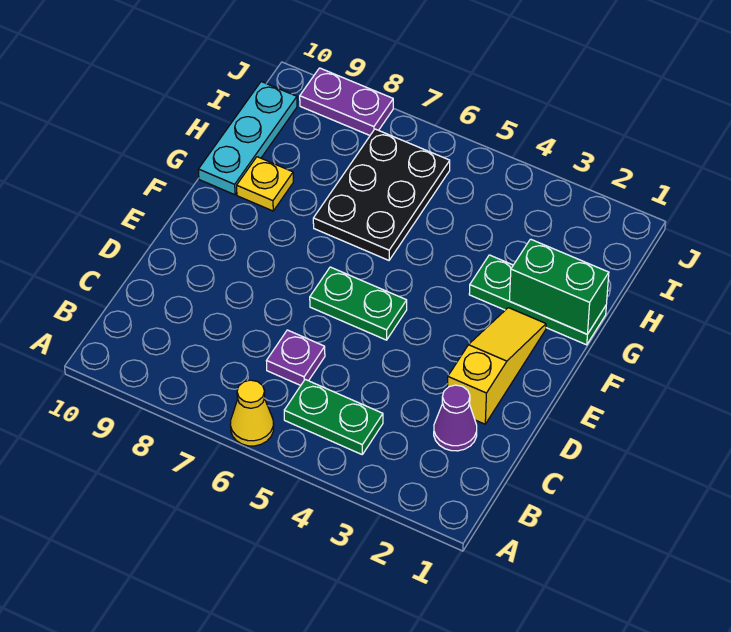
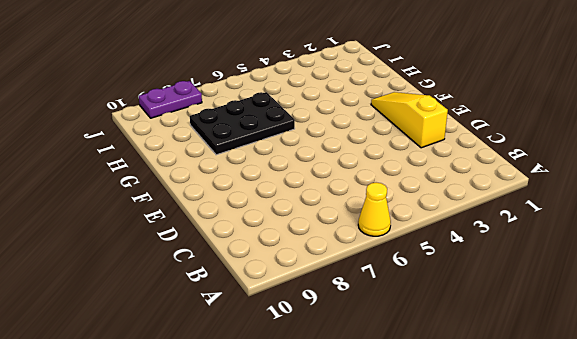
black 2x3 plate [190,92,295,155] -> black 2x3 plate turned to [313,129,450,260]
none -> green 1x2 plate [284,380,383,454]
none -> purple 1x1 cone [434,385,477,451]
none -> purple 1x1 plate [267,330,325,385]

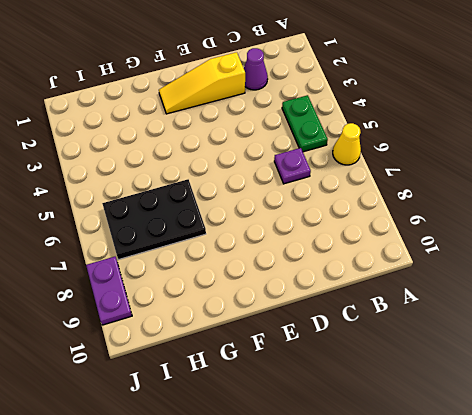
none -> green 1x2 plate [310,267,407,340]
none -> green 1x3 plate [469,255,606,345]
none -> yellow 1x1 plate [237,157,293,211]

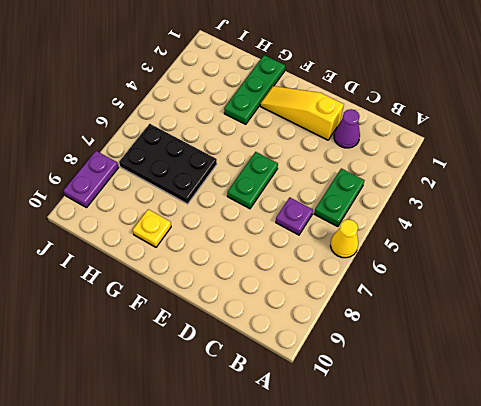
none -> cyan 1x3 plate [198,82,297,195]
none -> green 1x2 brick [509,239,609,334]

